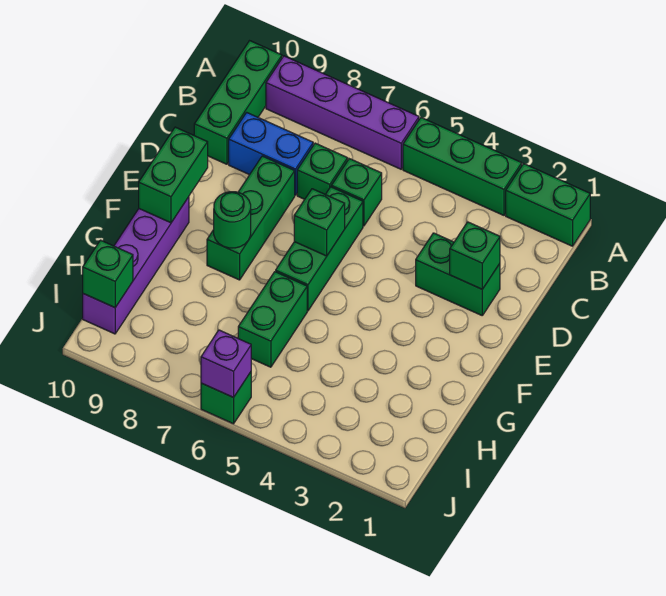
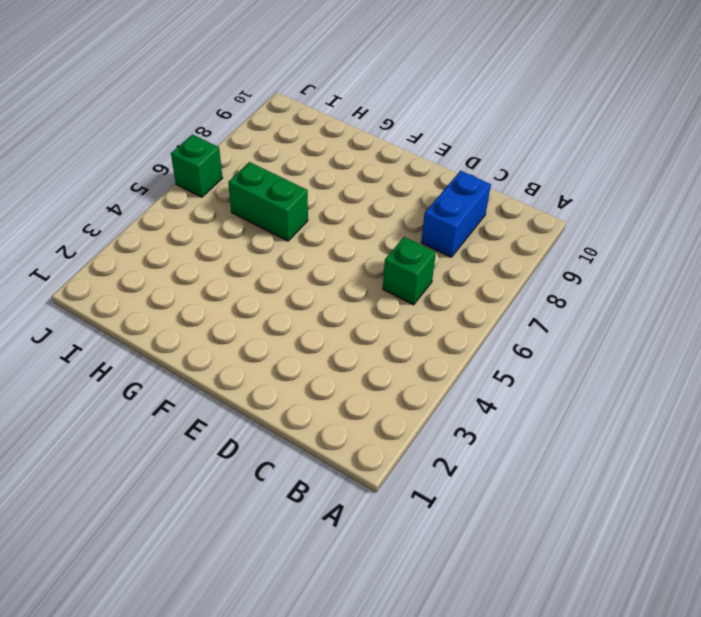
none -> green 1x2 brick [506,164,590,246]
none -> green 1x3 brick [403,118,522,215]
none -> purple 1x4 brick [266,56,419,169]

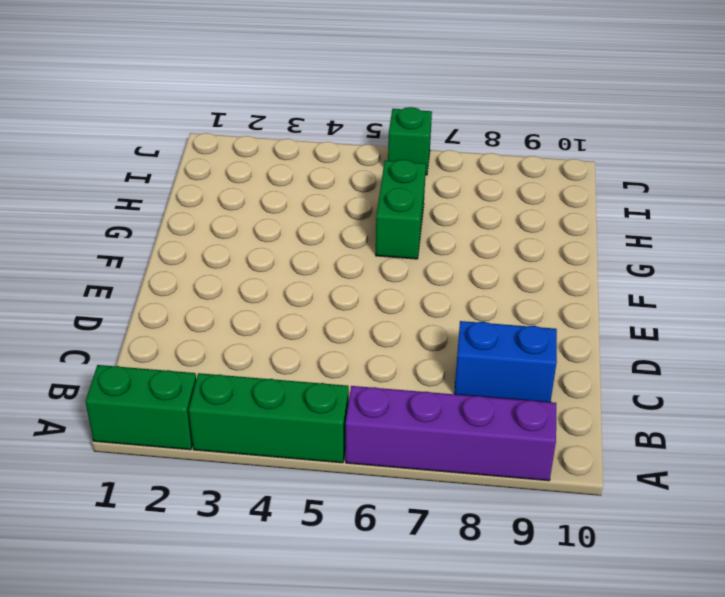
none -> green 1x3 brick [194,41,282,164]
none -> green 1x1 brick [331,159,382,226]
none -> green 1x1 brick [297,143,348,199]

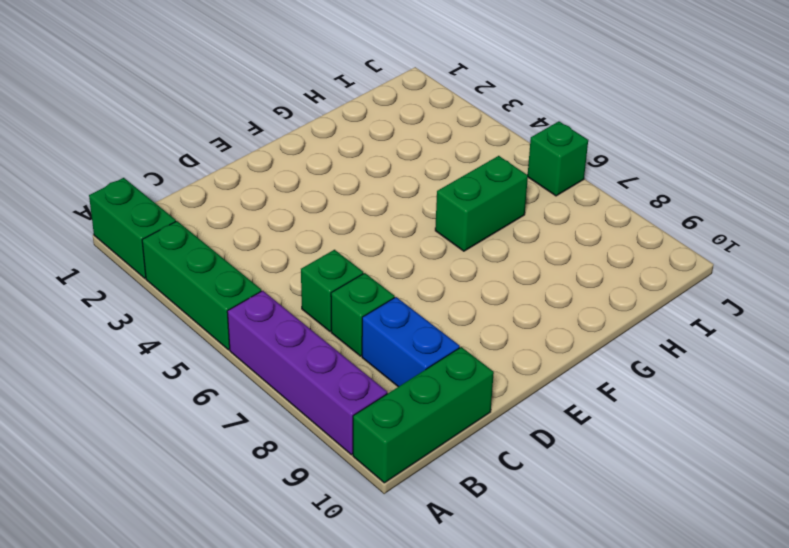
none -> green 1x2 brick [416,233,500,315]
none -> green 1x3 brick [276,187,363,311]
none -> green 1x3 brick [207,156,295,280]

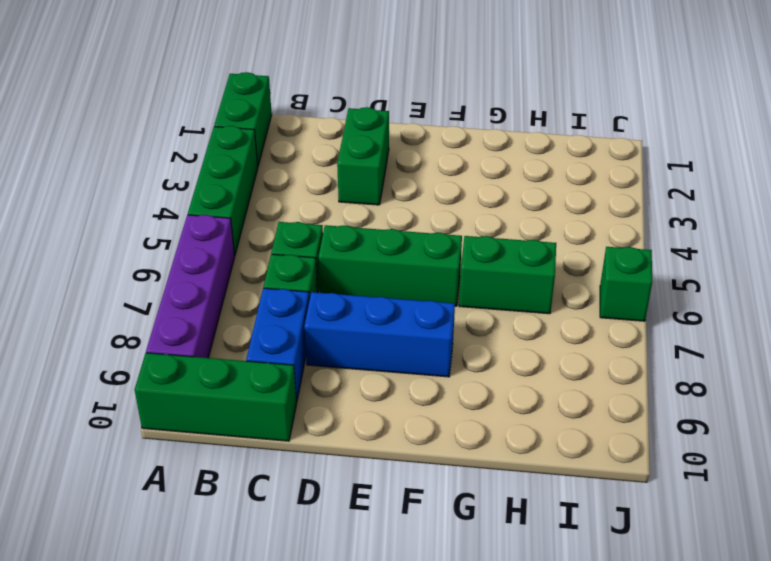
blue 1x3 brick [304,292,455,377] -> green 1x3 brick [207,156,295,280]
none -> purple 1x4 brick [83,197,189,334]
none -> green 1x1 brick [450,222,500,289]
none -> green 1x1 brick [294,189,345,256]

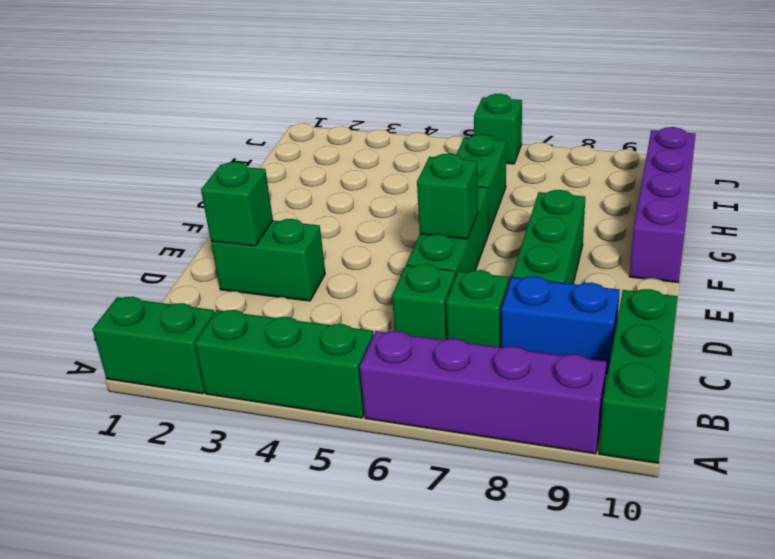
none -> green 1x2 brick [139,127,208,223]
none -> green 1x1 round brick [214,192,251,248]
none -> green 1x1 brick [83,240,133,308]

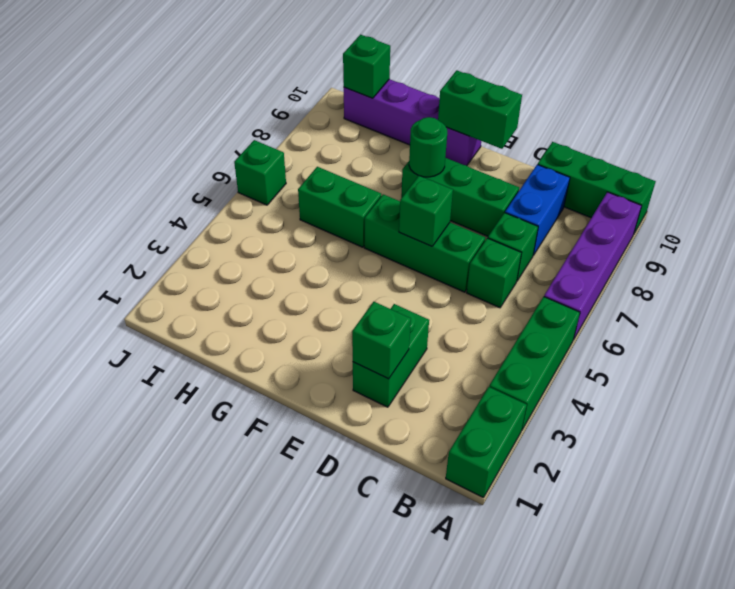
none -> purple 1x1 brick [201,330,251,398]

